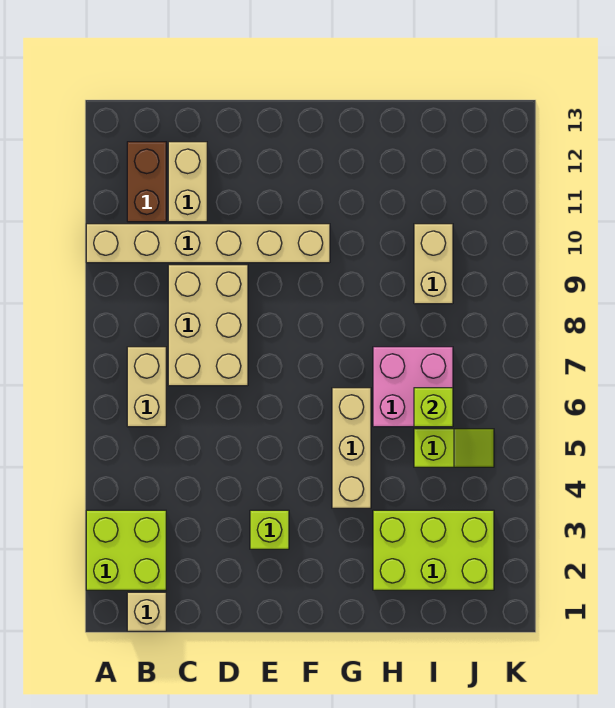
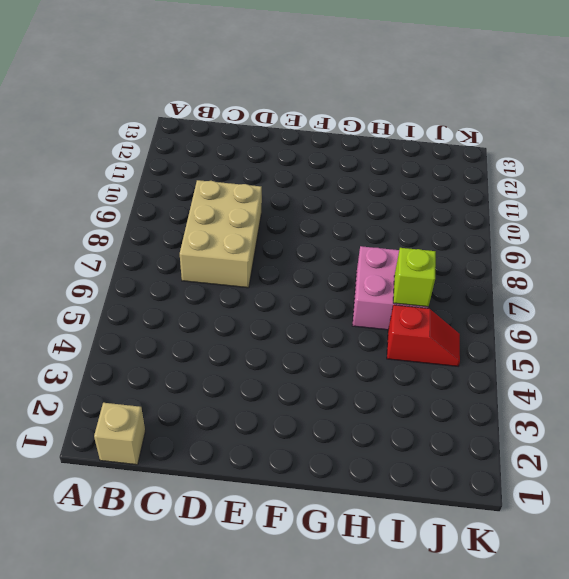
red 1x2 slope [387,305,460,366] -> lime 1x2 slope [414,429,494,467]
none -> lime 2x2 brick [86,510,166,590]
none -> tan 1x6 brick [86,224,330,263]
none -> tan 1x2 brick [127,347,166,427]

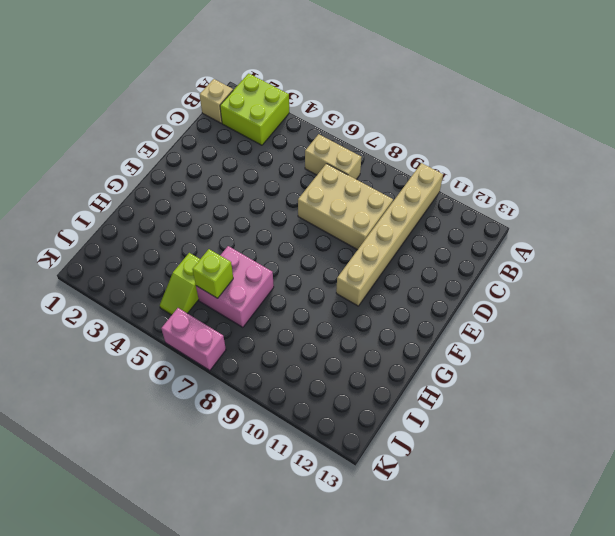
pink 1x2 brick [161,308,226,370] -> none
none -> brown 1x2 brick [127,142,166,222]
none -> tan 1x2 brick [168,142,207,222]
none -> lime 1x1 brick [250,510,289,549]

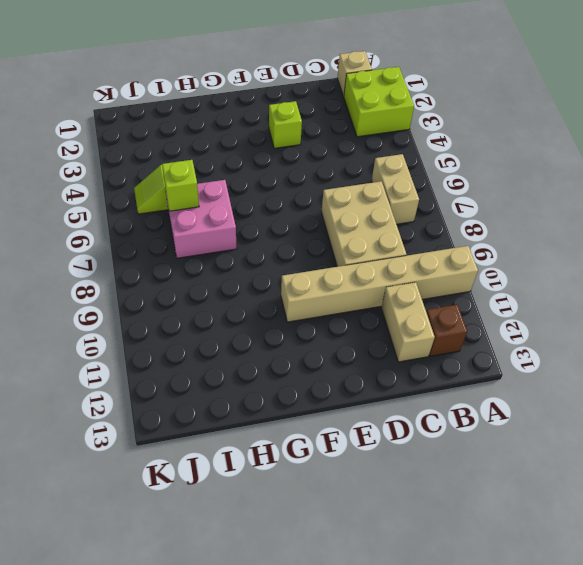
brown 1x1 brick [426,305,467,356] -> brown 1x2 brick [127,142,166,222]
none -> tan 1x3 brick [332,388,371,508]
none -> lime 2x3 brick [373,510,494,590]
none -> tan 1x2 brick [414,224,453,304]

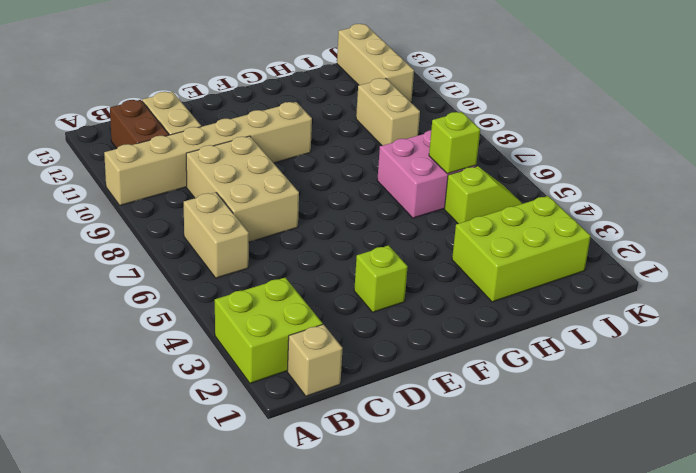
tan 1x3 brick [337,24,414,102] -> tan 1x3 brick moved to [332,388,371,508]

